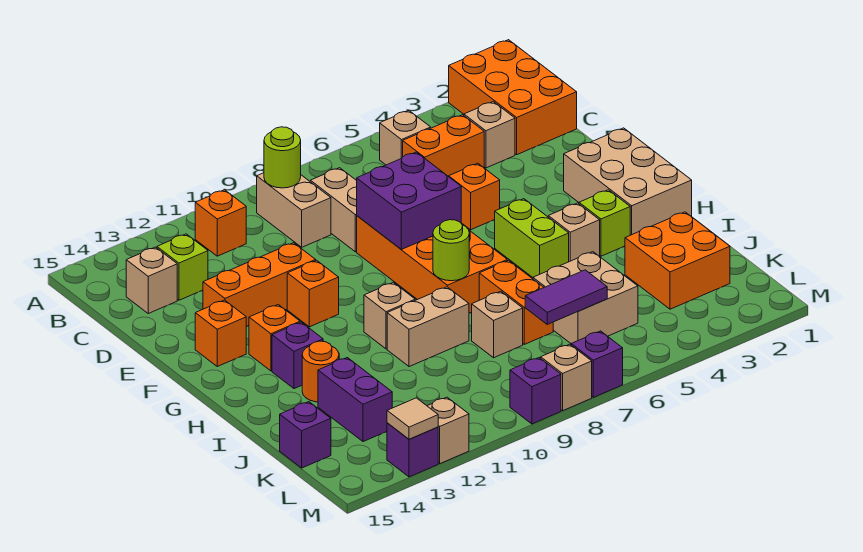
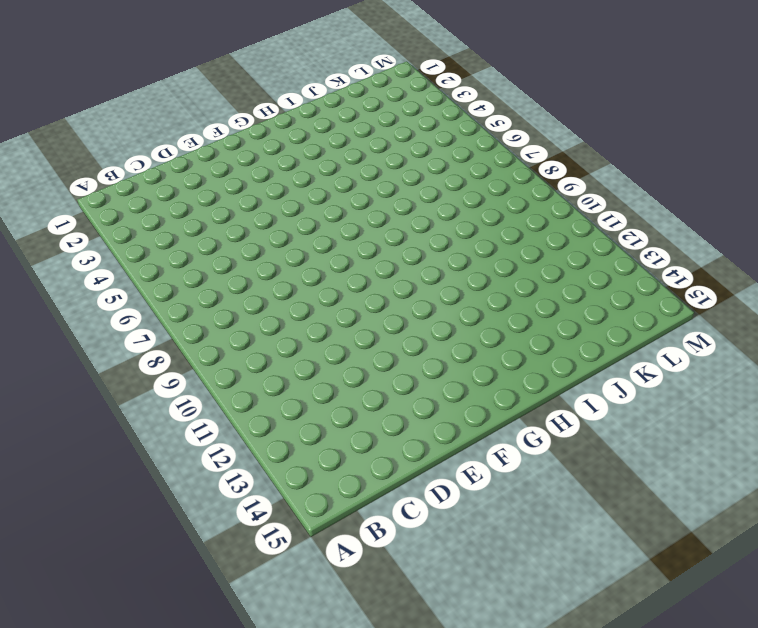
none -> orange 2x3 brick [449,40,577,155]
none -> tan 1x1 brick [380,110,431,165]
none -> tan 1x2 brick [257,173,331,247]
none -> orange 1x1 brick [195,190,246,256]

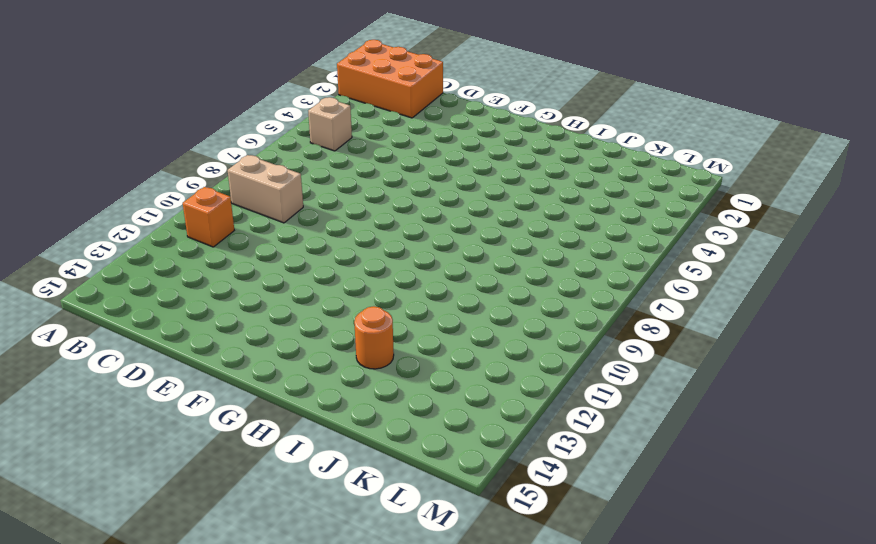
none -> tan 1x1 brick [464,102,515,168]
none -> orange 1x2 brick [403,115,484,177]
none -> tan 1x2 brick [310,168,357,252]
none -> lime 1x1 brick [157,234,208,300]

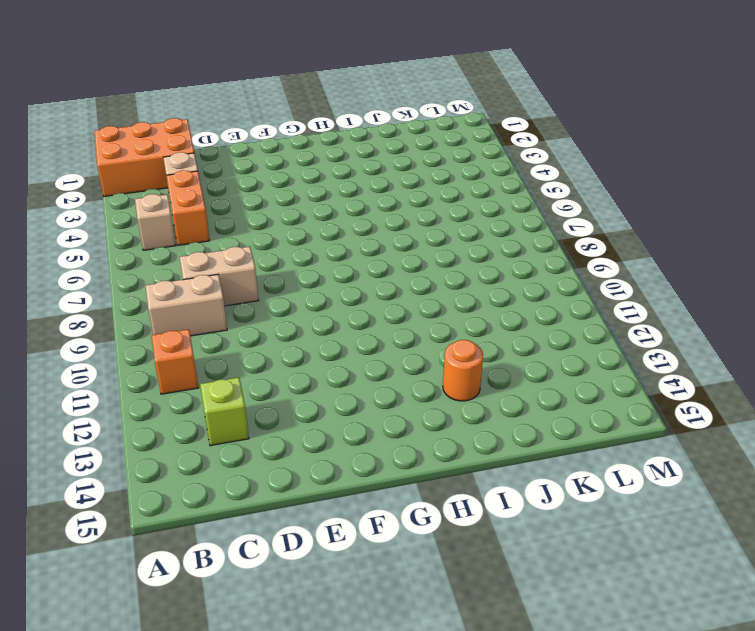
none -> tan 1x1 brick [126,247,177,313]
none -> orange 1x1 brick [449,163,500,230]
none -> orange 2x4 brick [357,216,507,313]
none -> orange 1x3 brick [203,243,316,327]

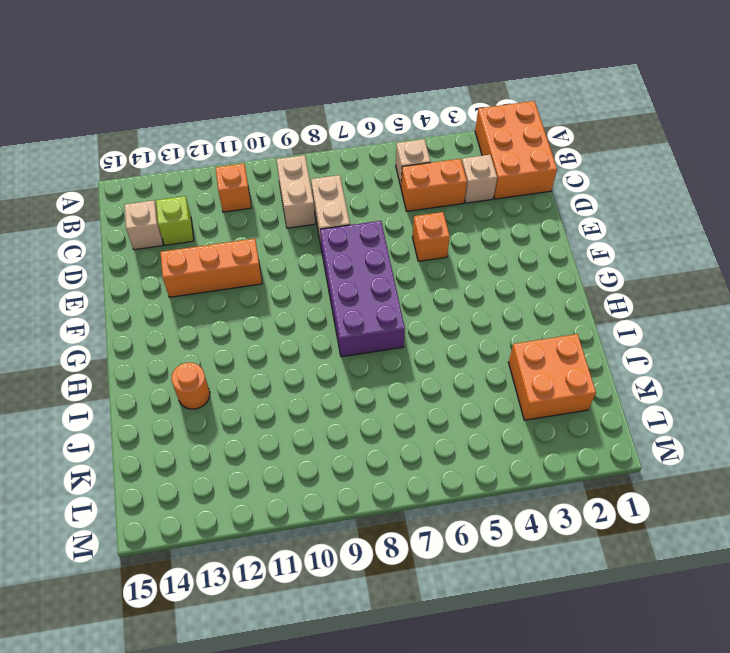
purple 2x4 brick [320,221,405,357] -> orange 2x4 brick [357,216,507,313]
none -> tan 2x3 brick [564,128,692,235]
none -> orange 1x1 brick [287,260,339,327]
none -> orange 1x1 brick [195,300,246,366]
none -> lime 1x2 brick [495,199,569,277]

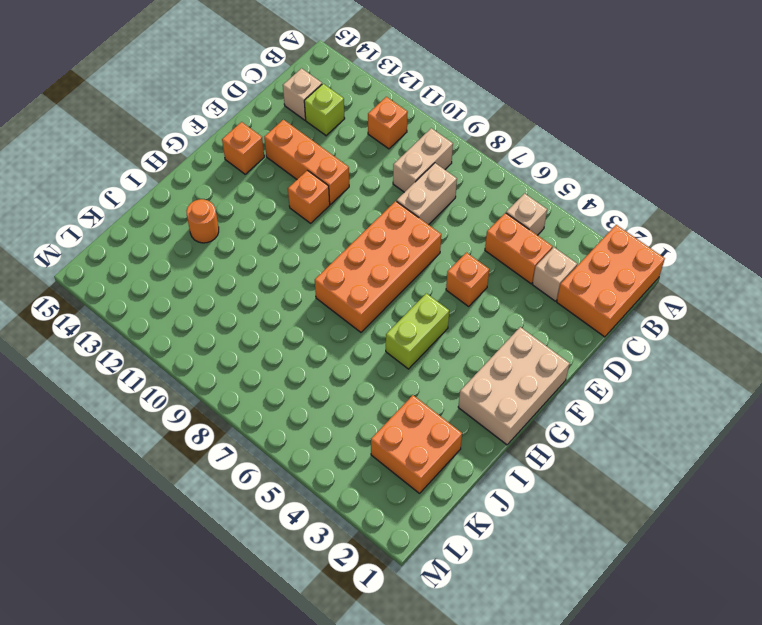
none -> orange 1x1 brick [249,305,300,371]
none -> lime 1x1 brick [579,190,630,256]
none -> tan 1x1 brick [548,203,600,262]
none -> tan 1x1 brick [364,282,415,349]

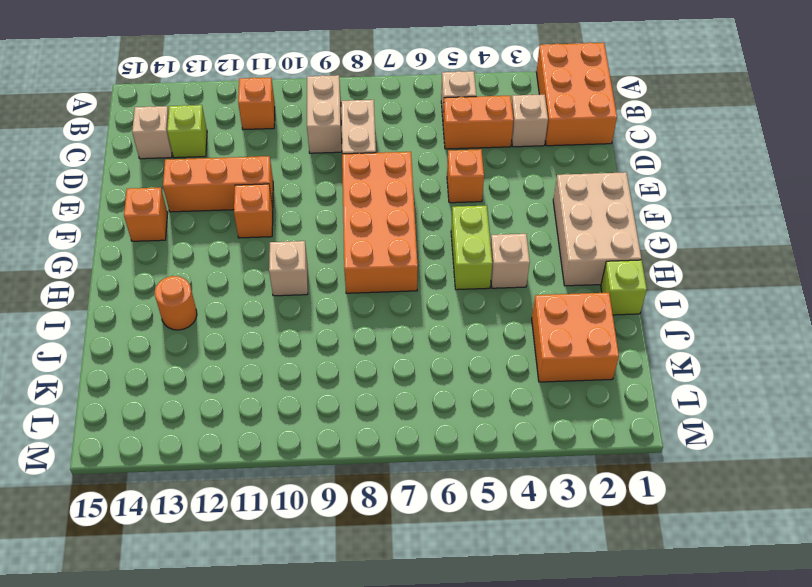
lime 1x1 brick [601,260,647,315] -> lime 1x1 brick moved to [579,190,630,256]
none -> orange 1x1 brick [249,305,300,371]
none -> purple 1x1 brick [272,322,323,389]
none -> orange 1x2 brick [479,260,553,344]
none -> tan 1x2 brick [387,287,469,367]

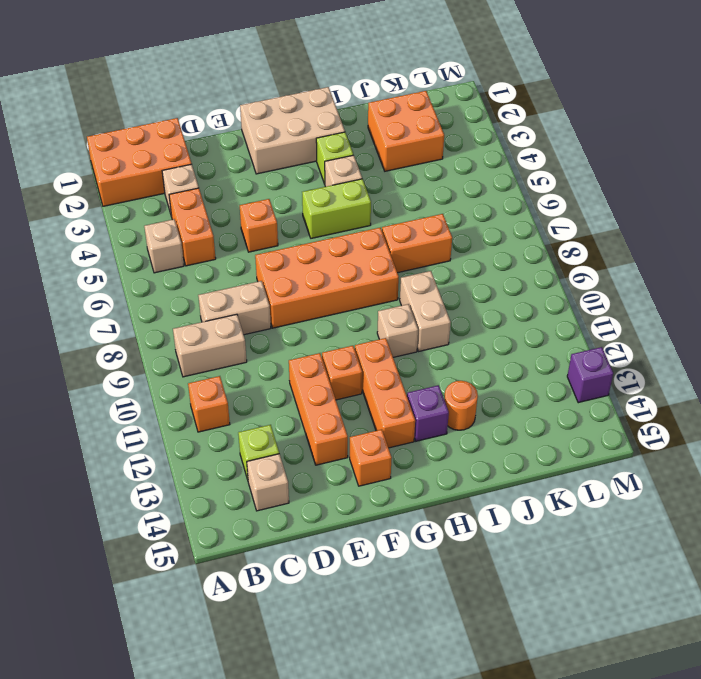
orange 1x3 brick [355,338,415,448] -> orange 1x1 brick [249,305,300,371]
none -> tan 2x2 brick [533,252,638,344]
none -> tan 1x1 brick [472,291,523,358]
none -> purple 1x2 brick [318,358,392,442]
none -> purple 1x1 brick [280,402,331,468]

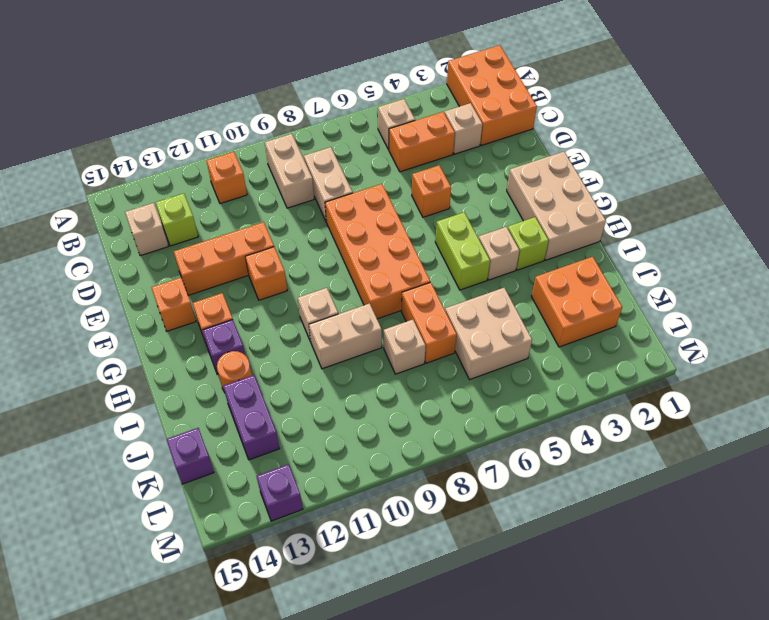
none -> purple 1x1 brick [571,331,623,397]
none -> tan 1x1 brick [541,344,592,411]
none -> purple 1x1 brick [510,358,561,424]
none -> tan 1x1 brick [428,397,469,464]

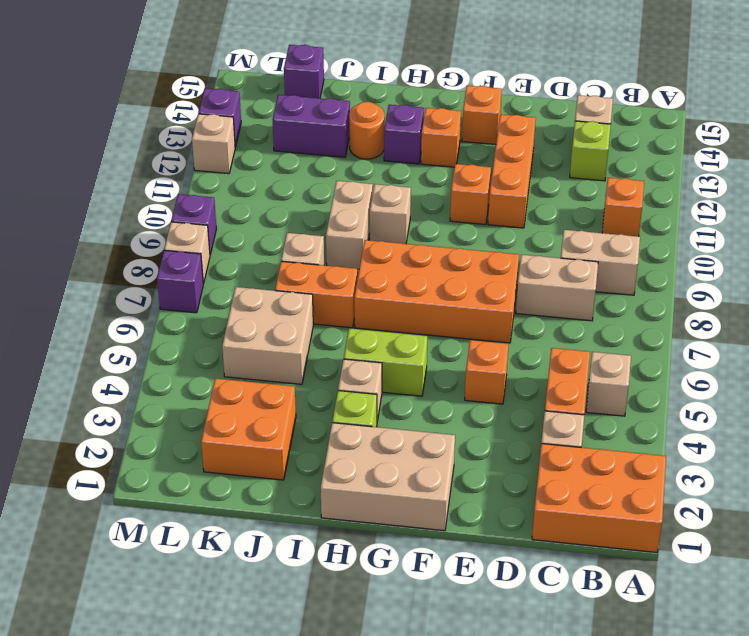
none -> lime 1x1 round brick [264,127,301,188]
none -> purple 2x2 brick [357,152,461,249]
none -> lime 1x1 round brick [433,220,469,281]
none -> purple 1x2 tile [525,270,607,324]

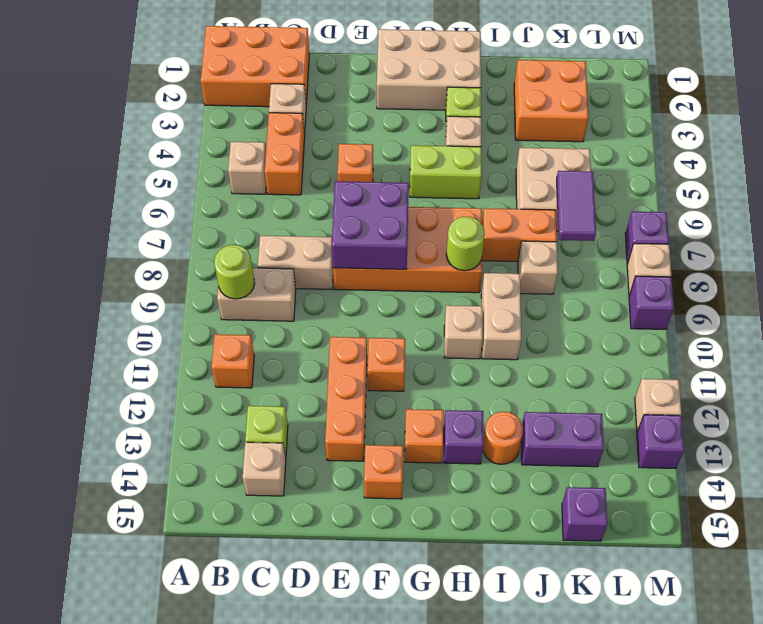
none -> tan 1x1 tile [387,398,438,439]

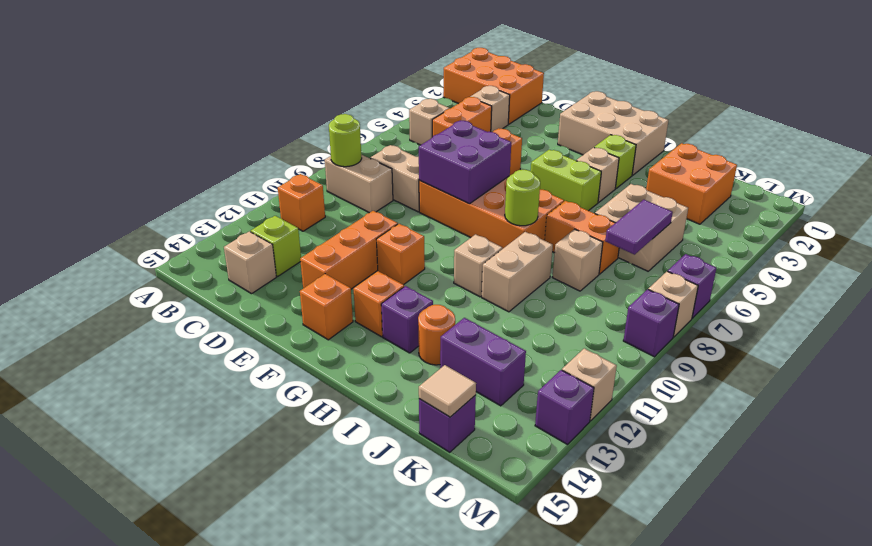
tan 1x1 tile [419,365,476,417] -> tan 1x1 tile moved to [387,398,438,439]

